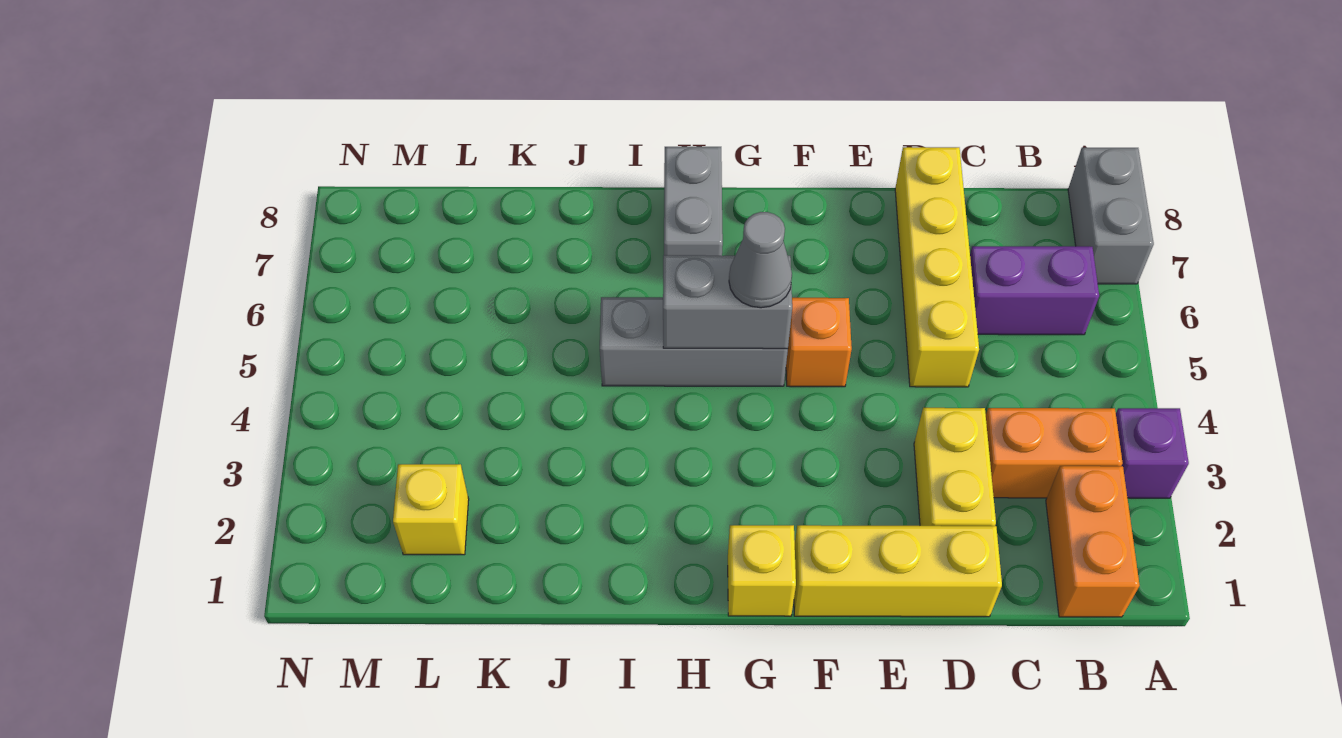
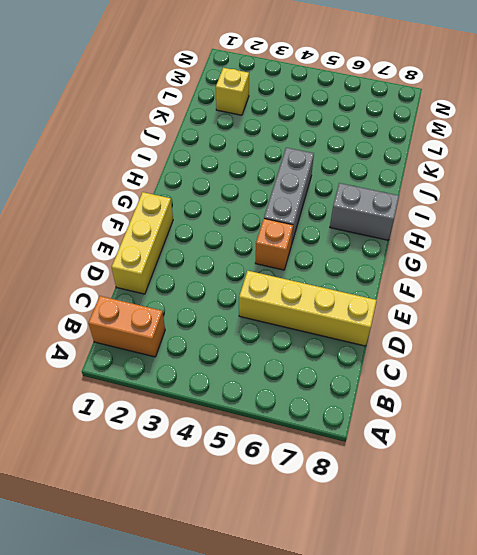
none -> purple 1x1 brick [1116,408,1189,498]
none -> grey 1x2 brick [1068,148,1154,284]
none -> orange 1x2 brick [986,408,1123,498]

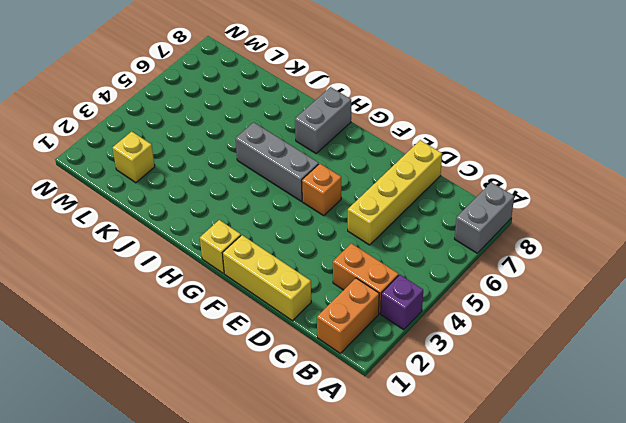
none -> purple 1x2 brick [970,246,1099,335]
none -> yellow 1x2 brick [914,408,996,526]
none -> grey 1x2 brick [663,255,792,349]

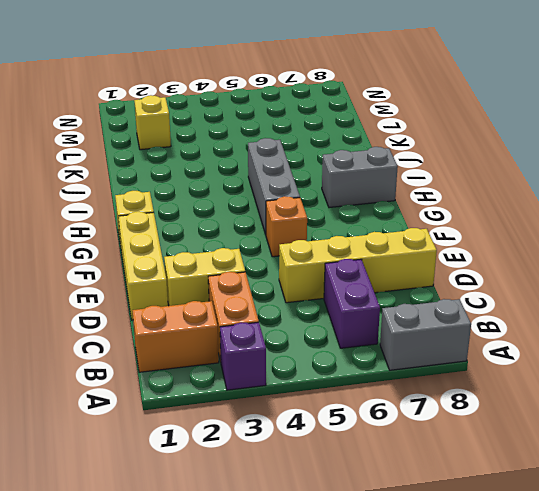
none -> grey 1x2 brick [663,255,792,349]
none -> grey 1x1 cone [729,212,792,308]

